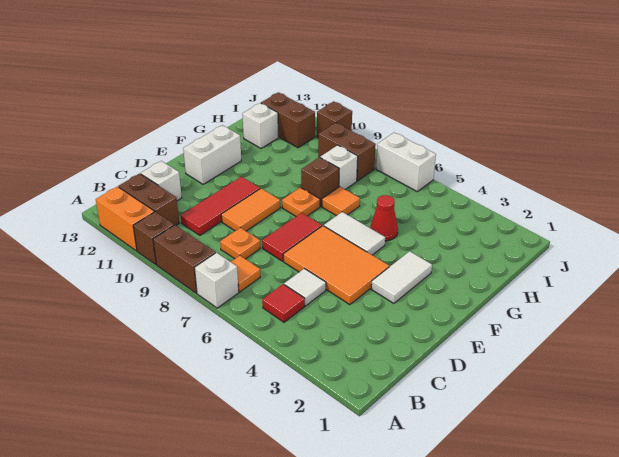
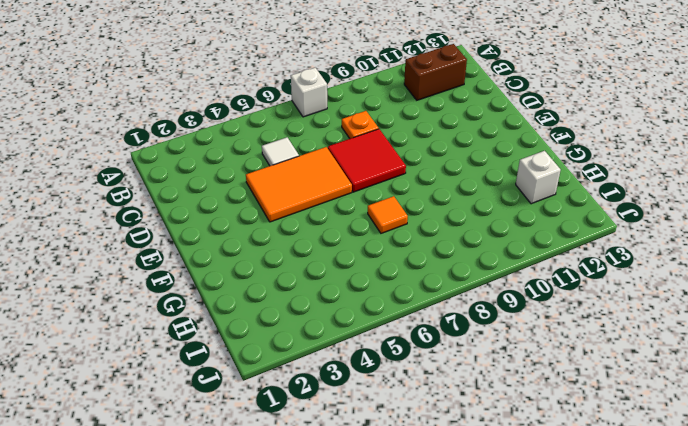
red 2x2 tile [328,129,406,192] -> red 1x2 tile [262,213,322,261]
none -> brown 1x2 brick [153,225,215,293]
none -> brown 1x1 brick [133,212,174,264]
none -> orange 1x2 brick [96,186,154,251]

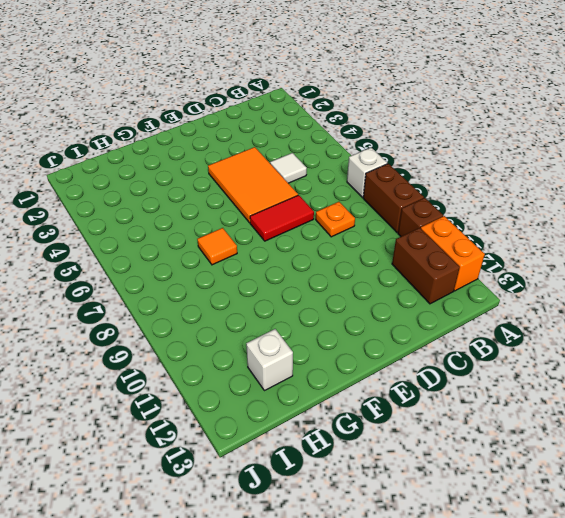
none -> red 1x1 tile [262,284,305,322]
none -> orange 1x1 tile [231,256,260,292]
none -> red 1x3 tile [181,177,260,235]

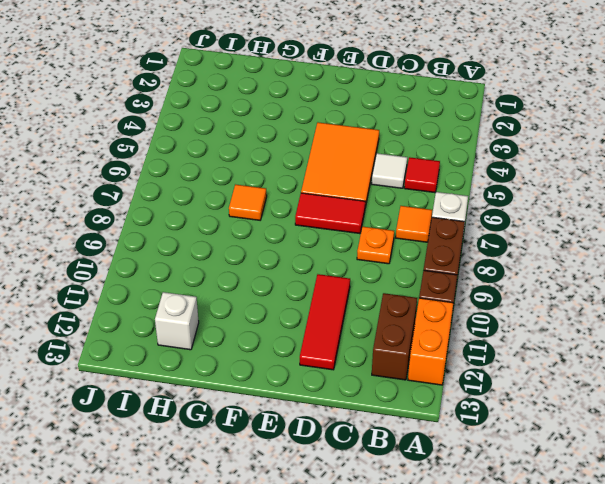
red 1x3 tile [300,274,350,370] -> red 1x3 tile turned to [181,177,260,235]
none -> white 1x1 brick [141,161,182,201]
none -> orange 1x2 tile [221,189,280,231]
none -> white 1x2 tile [371,251,432,303]

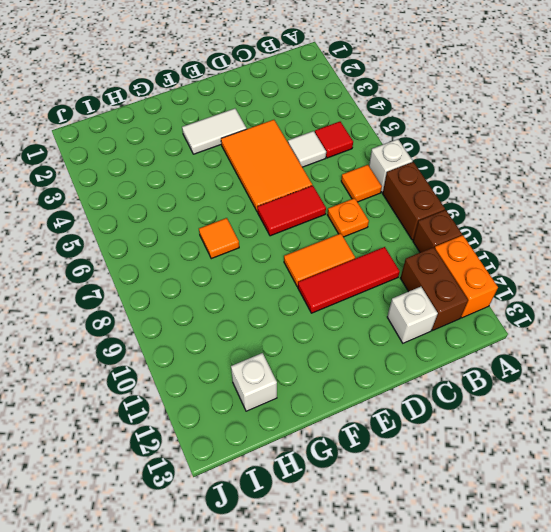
none -> white 1x2 brick [183,125,241,184]
none -> white 1x2 tile [324,212,385,255]
none -> orange 1x1 plate [282,188,320,216]

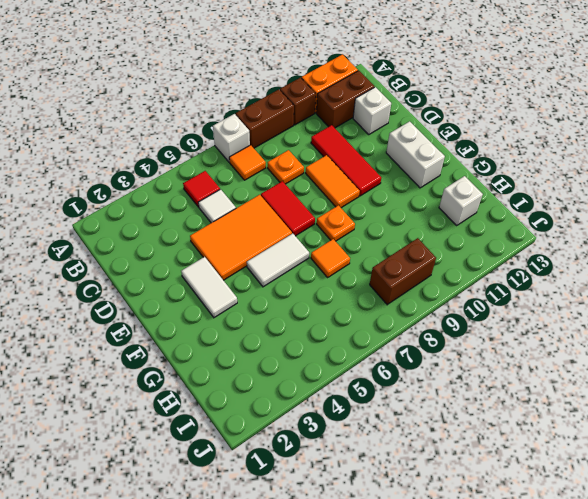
none -> red 1x1 cone [370,195,398,241]
none -> brown 1x1 brick [301,157,339,206]
none -> white 1x1 brick [320,145,358,190]

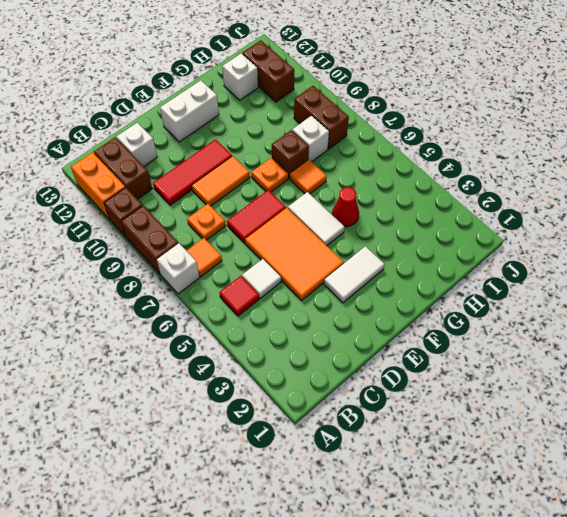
none -> white 1x2 brick [376,133,436,191]
none -> brown 1x1 brick [317,101,352,138]

